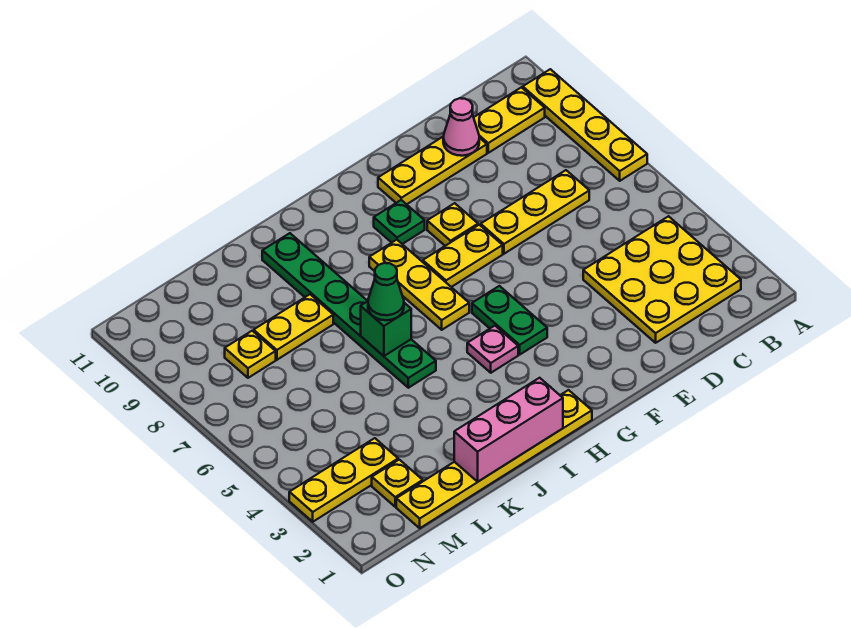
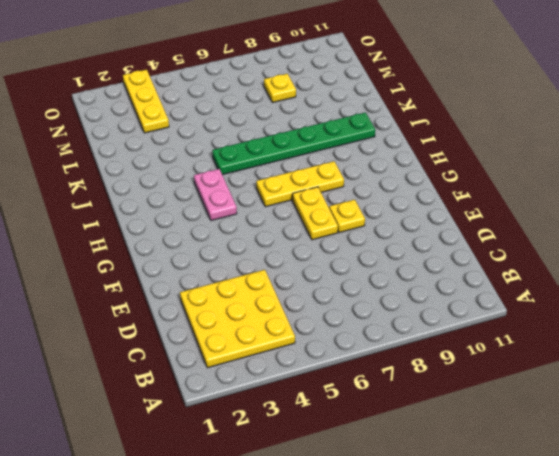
pink 1x2 plate [194,169,237,221] -> pink 1x1 plate [467,326,518,373]
none -> yellow 1x4 plate [523,69,647,181]
none -> yellow 1x2 plate [474,87,545,153]
none -> yellow 1x3 plate [481,170,589,254]

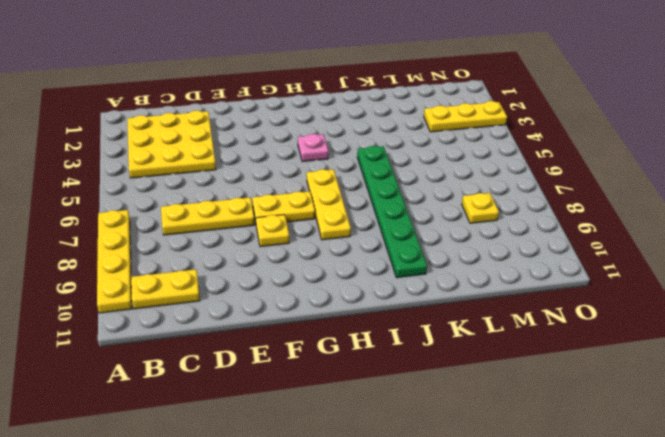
none -> yellow 1x3 plate [378,136,487,204]
none -> green 1x2 plate [472,286,547,354]
none -> green 1x1 plate [374,200,425,244]

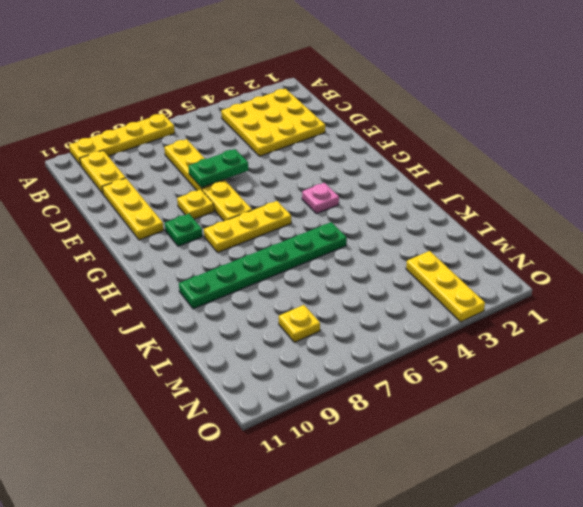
green 1x2 plate [188,149,248,188] -> green 1x2 plate moved to [472,286,547,354]
none -> yellow 1x6 plate [396,390,592,528]
none -> yellow 1x2 plate [254,294,333,360]
none -> yellow 1x1 plate [372,460,423,507]

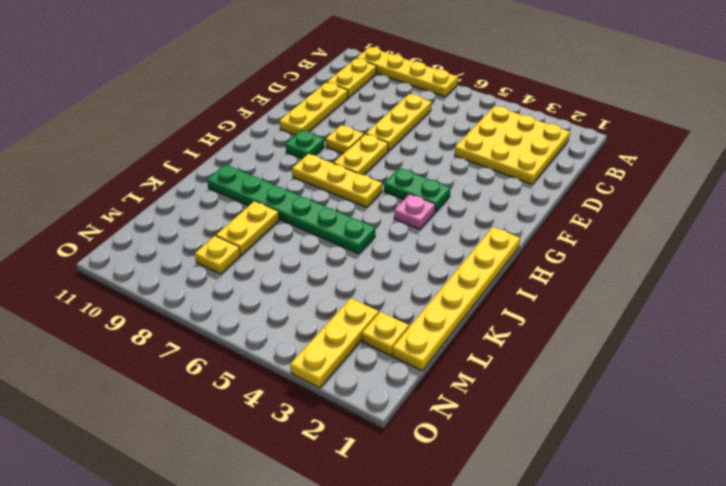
none -> pink 1x1 cone [443,98,479,156]
none -> pink 1x3 brick [454,378,563,482]
none -> green 1x1 brick [361,301,411,356]

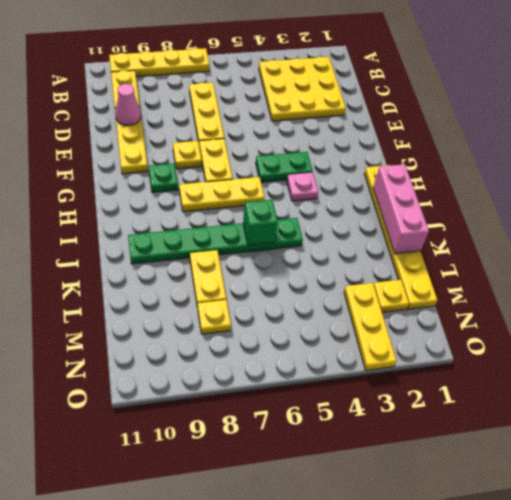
none -> green 1x1 cone [368,263,404,320]

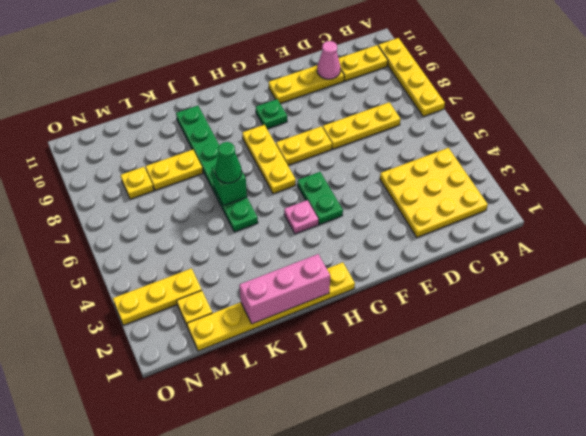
none -> yellow 1x1 plate [427,203,478,246]

